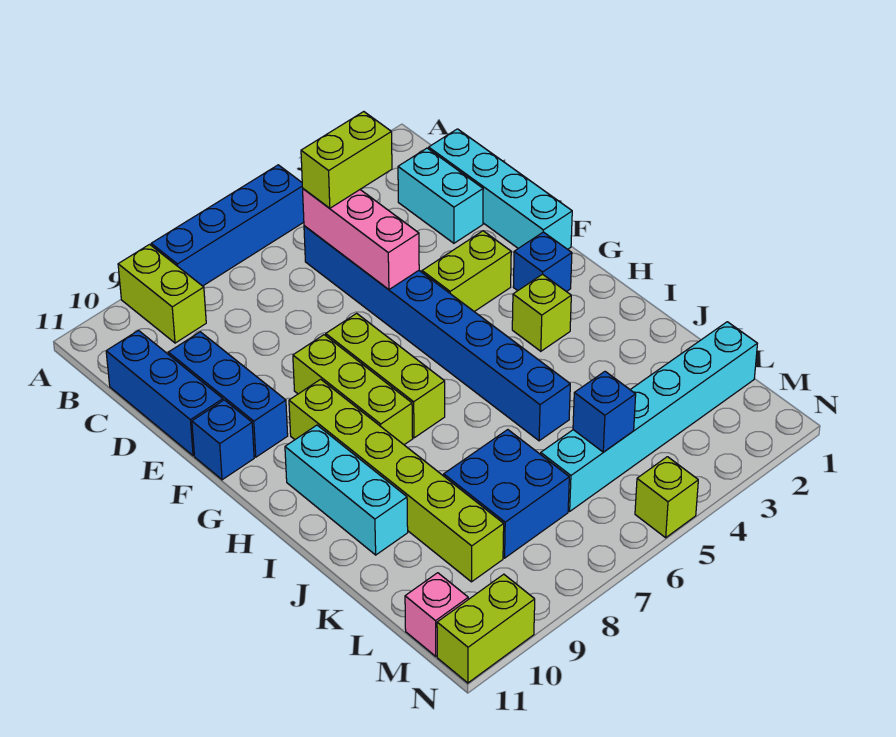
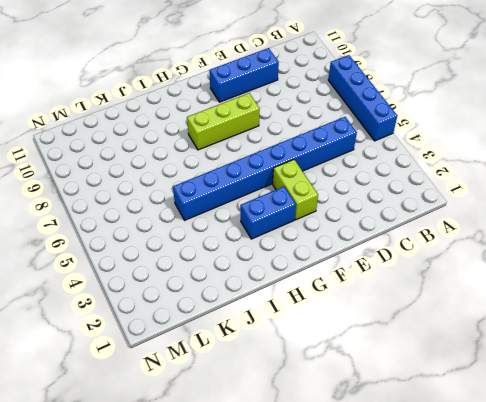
blue 1x2 brick [240,187,296,239] -> lime 1x1 brick [512,274,571,351]
none -> lime 1x2 brick [118,244,206,343]
none -> cyan 1x4 brick [429,129,572,249]
none -> cyan 1x2 brick [398,148,483,243]

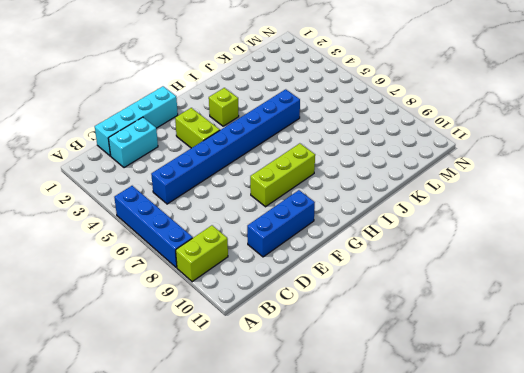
none -> blue 1x3 brick [106,331,223,456]
none -> lime 1x3 brick [326,313,445,438]
none -> blue 1x1 brick [192,400,254,480]

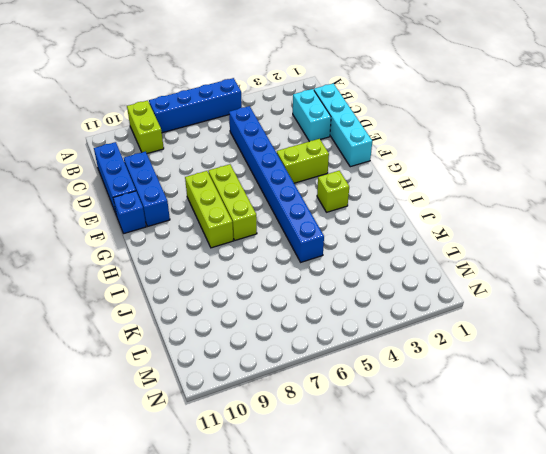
none -> blue 1x1 brick [513,232,572,292]
none -> lime 1x6 brick [289,379,504,582]
none -> cyan 1x3 brick [285,425,408,555]

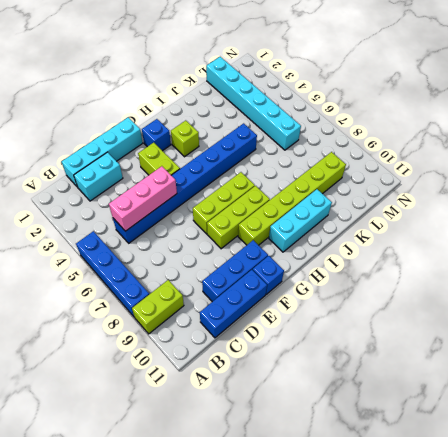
none -> blue 2x2 brick [444,430,569,558]
none -> pink 1x1 brick [405,573,468,656]
none -> lime 1x1 brick [635,457,698,538]

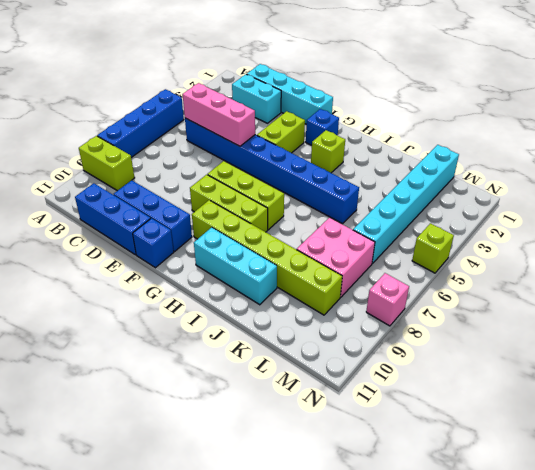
pink 2x2 brick [297,218,375,297] -> blue 2x2 brick [444,430,569,558]
pink 1x1 brick [366,273,409,326] -> pink 1x1 brick moved to [405,573,468,656]
none -> lime 1x2 brick [437,574,535,683]
none -> blue 1x1 brick [573,371,636,452]
none -> lime 1x2 brick [301,112,392,208]

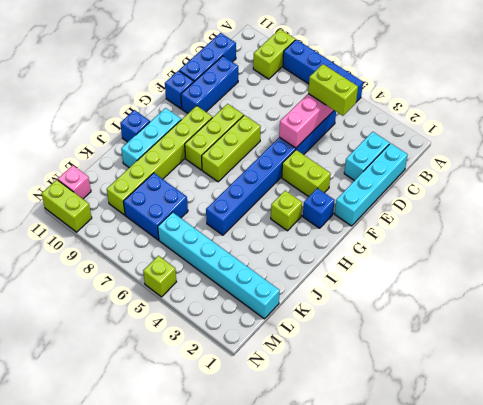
blue 1x1 brick [120,110,150,142] -> blue 1x1 brick moved to [573,371,636,452]

